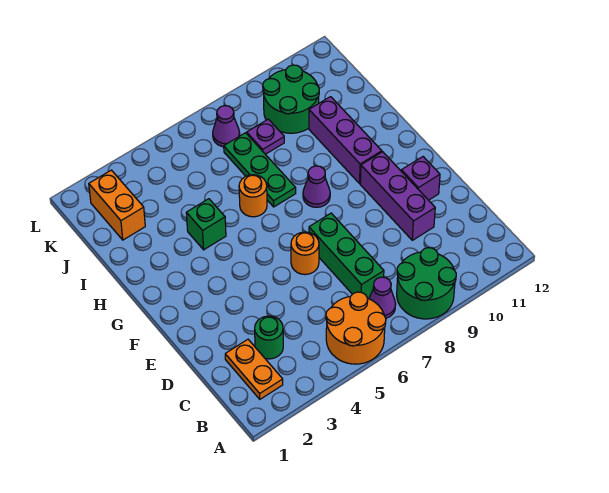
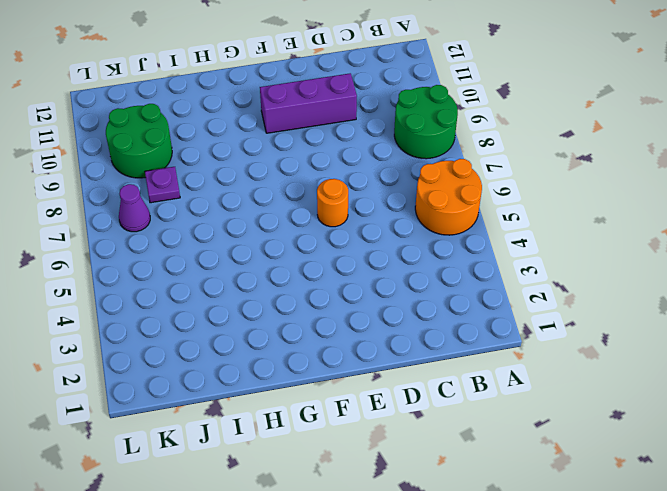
none -> orange 1x2 plate [225,340,283,399]
none -> purple 1x1 cone [369,277,396,318]
none -> green 1x1 round brick [255,316,283,359]

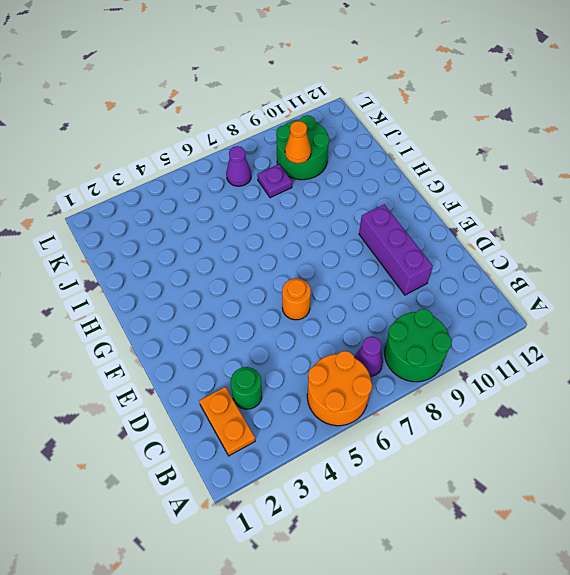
orange 1x1 cone [285,121,311,163] -> none
none -> green 1x3 brick [309,213,384,299]
none -> purple 1x1 brick [401,157,440,200]
none -> purple 1x1 cone [303,166,330,207]

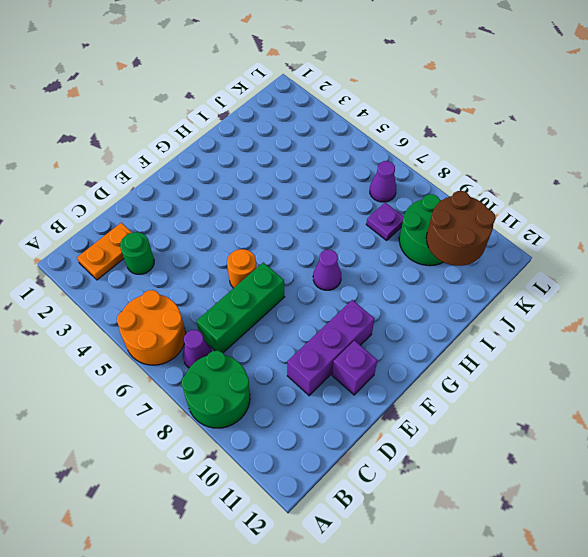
brown 2x2 round brick [426,191,496,266] -> none
none -> purple 1x3 brick [309,97,382,183]
none -> green 1x1 brick [186,199,226,250]
none -> orange 1x1 round brick [239,175,267,217]

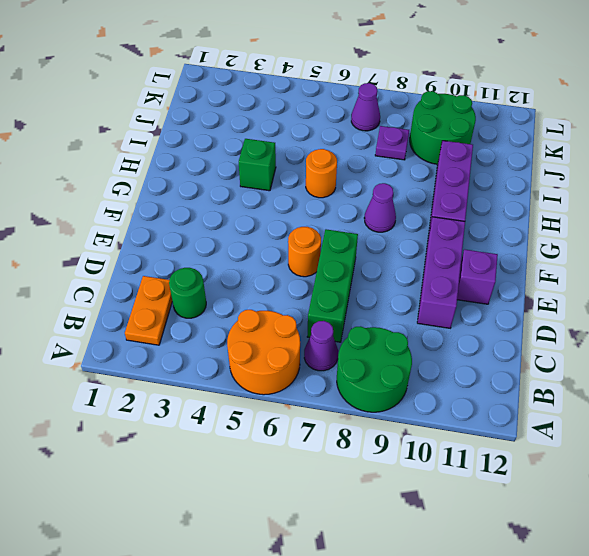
none -> green 1x3 plate [224,133,296,207]
none -> orange 1x2 brick [89,170,145,240]

